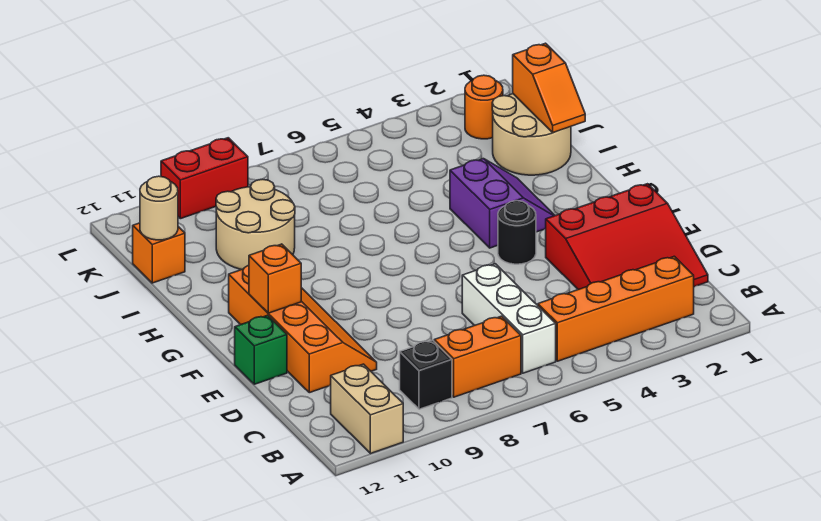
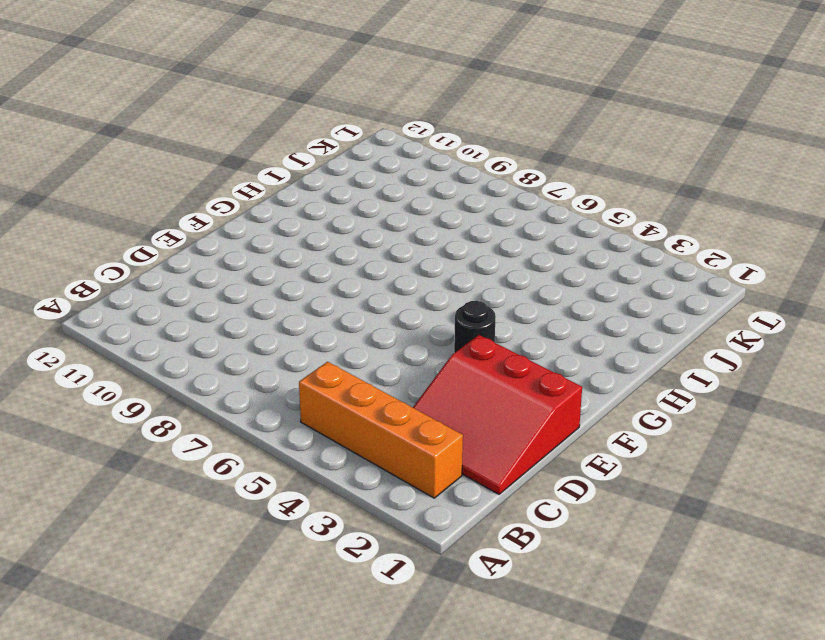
none -> tan 1x2 brick [331,364,403,454]
none -> white 1x3 brick [462,264,556,373]
none -> orange 1x2 brick [434,316,521,397]

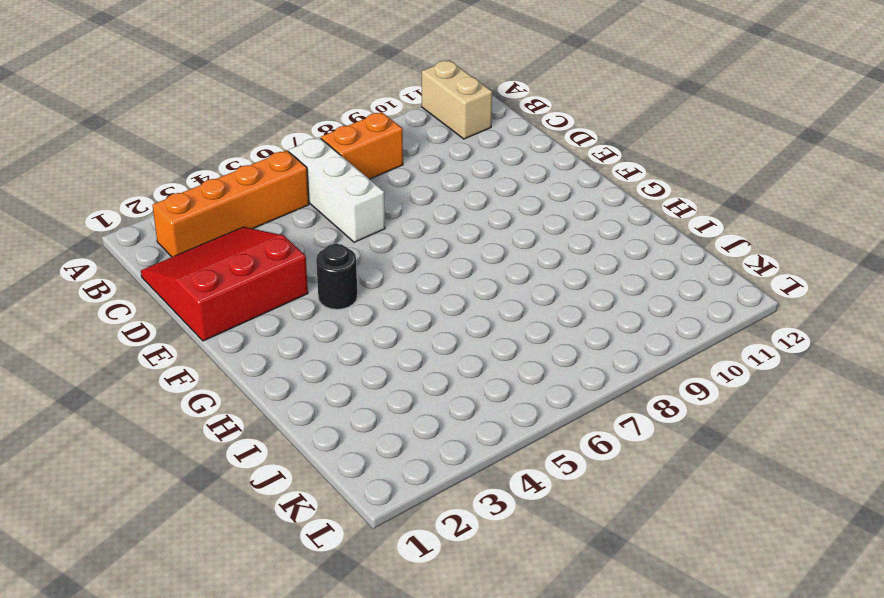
none -> black 1x1 brick [400,340,452,409]
none -> orange 2x4 slope [229,265,377,393]
none -> green 1x1 brick [235,315,287,384]

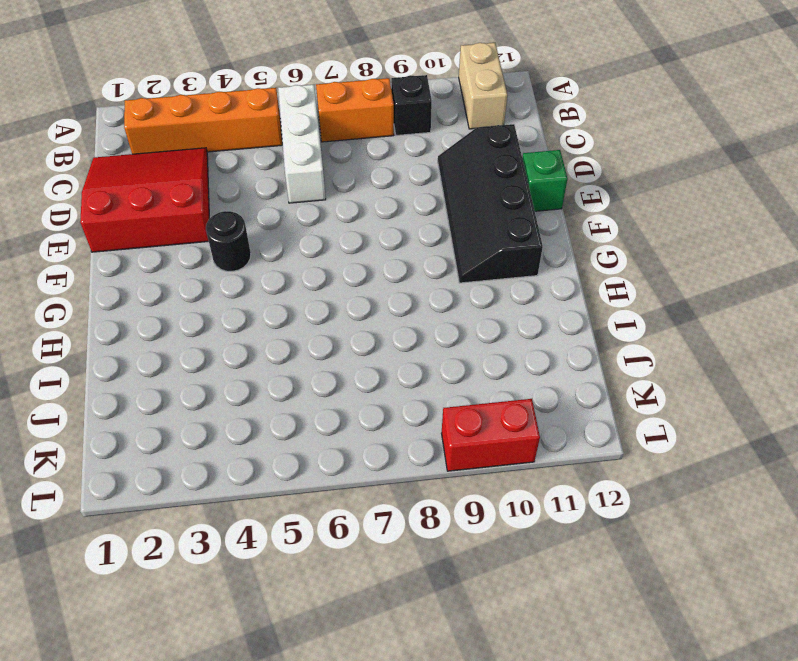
black 2x4 slope [438,124,543,283] -> orange 2x4 slope [229,265,377,393]
none -> purple 2x2 slope [450,159,555,248]
none -> tan 2x2 round brick [492,94,571,175]
none -> tan 2x2 round brick [216,179,295,270]

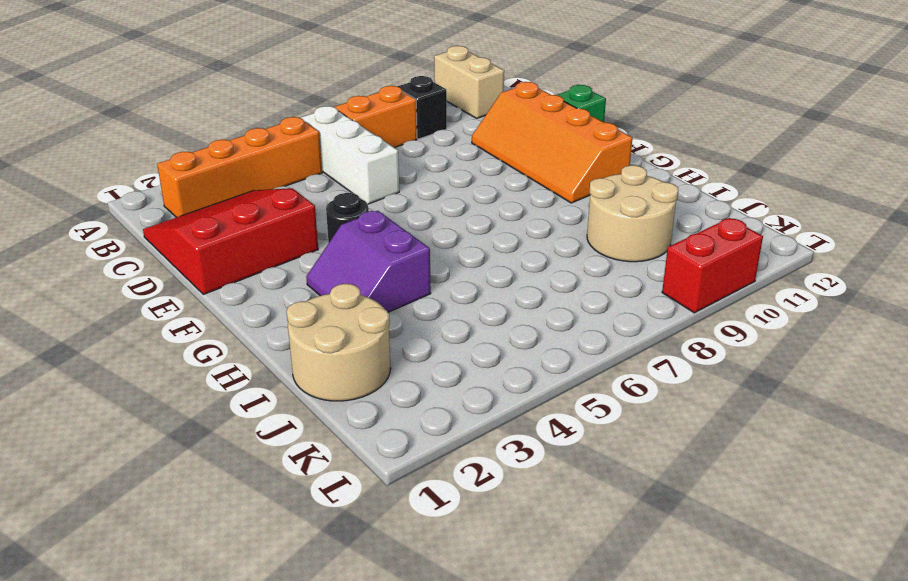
none -> orange 1x1 brick [133,223,185,283]
none -> orange 1x1 round brick [465,75,503,139]
none -> orange 1x1 brick [249,244,301,313]

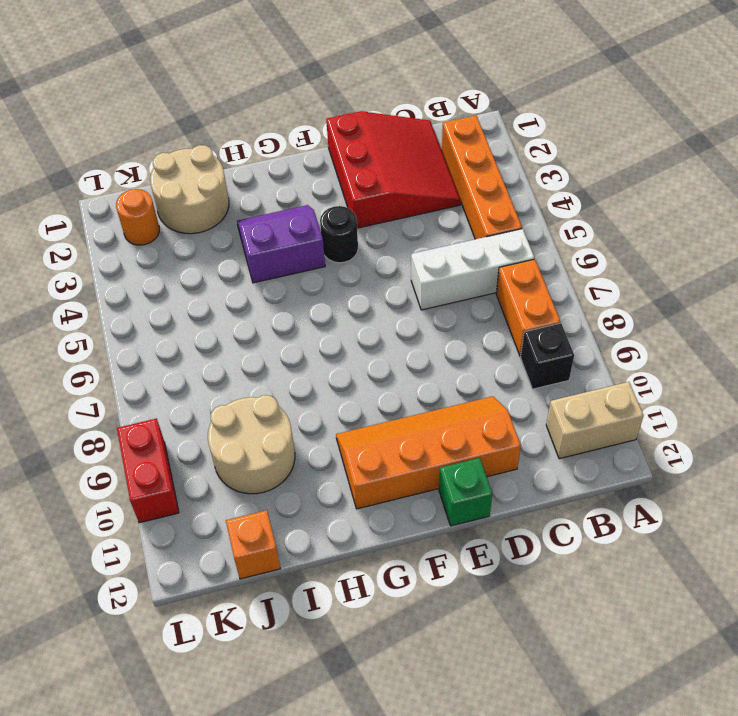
none -> orange 1x1 brick [249,244,301,313]
none -> orange 1x2 slope [513,43,585,133]
none -> tan 1x1 round brick [140,176,178,240]

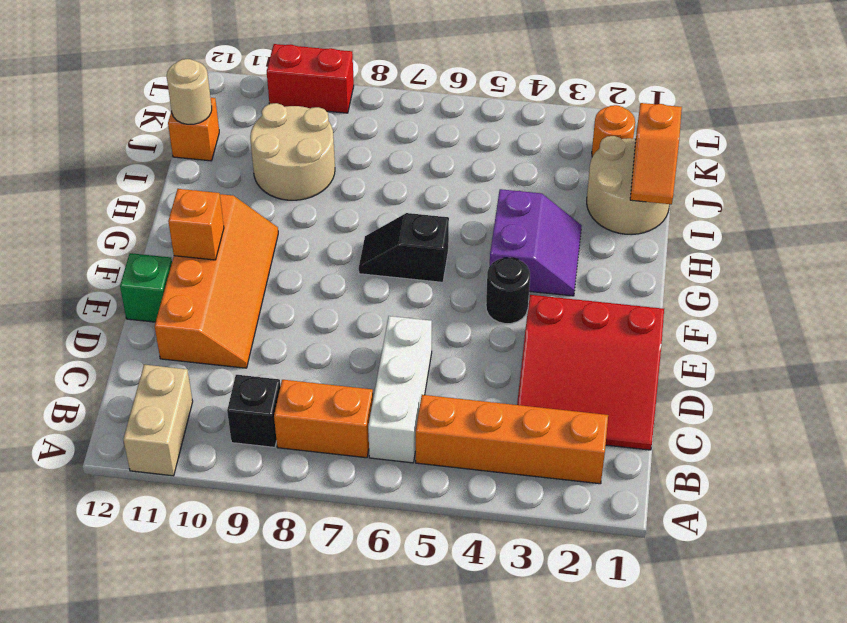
black 1x2 slope [359,213,449,282] -> none

